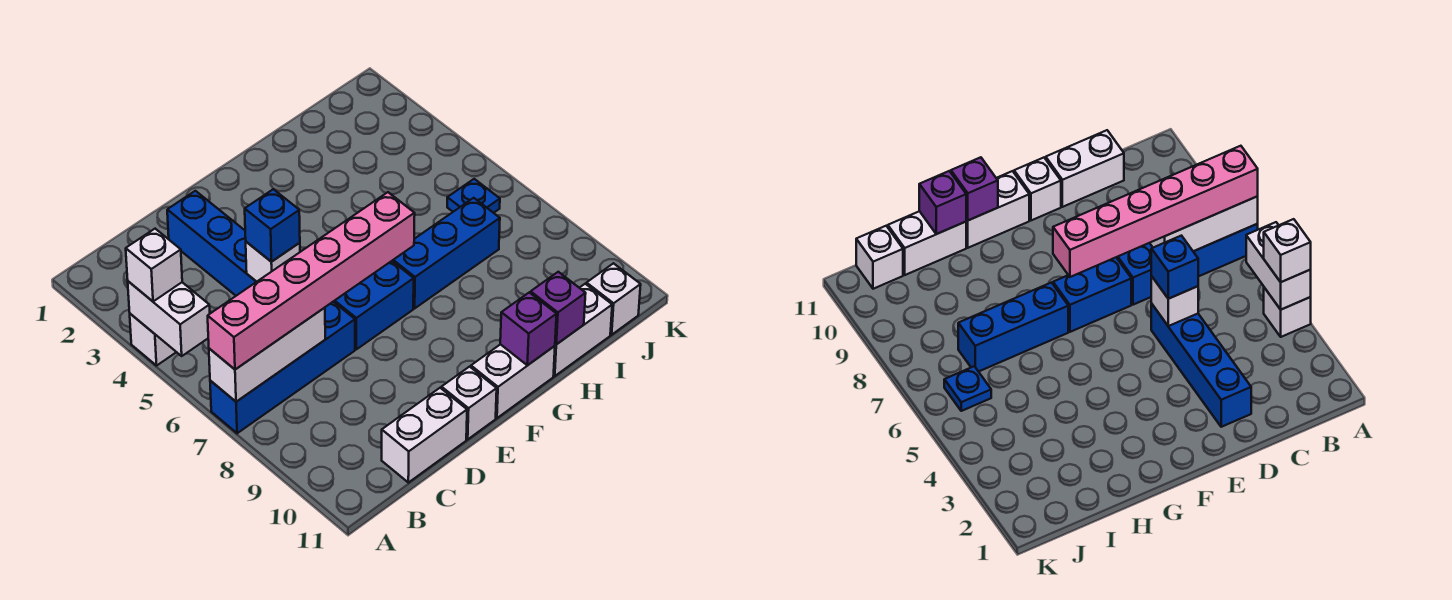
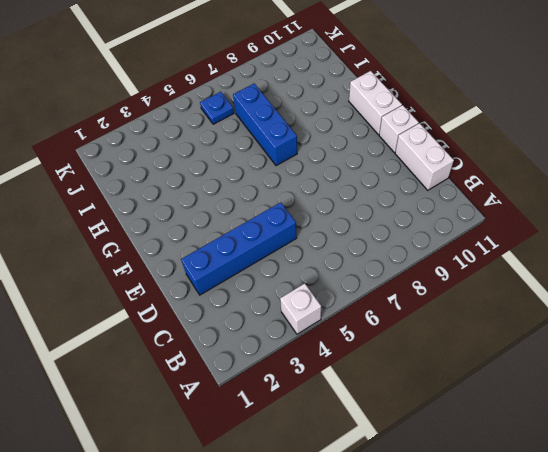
none -> blue 1x4 brick [210,302,355,433]
none -> blue 1x2 brick [333,261,414,349]
none -> white 1x2 brick [554,284,612,376]

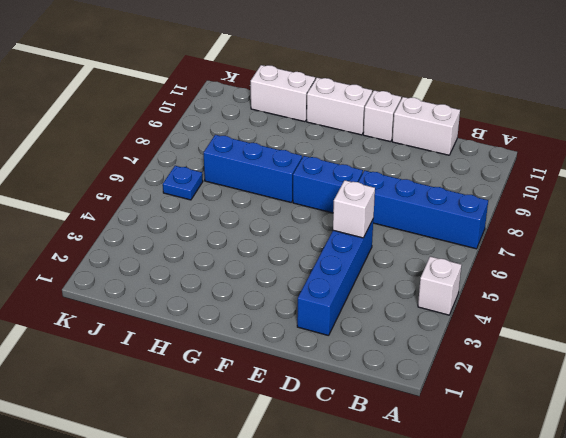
none -> white 1x1 brick [586,263,641,335]
none -> white 1x2 brick [128,281,210,356]
none -> white 1x3 brick [209,308,325,402]

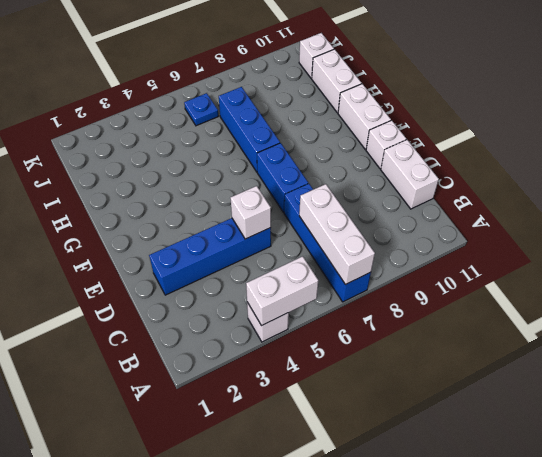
none -> purple 1x1 brick [500,293,557,365]
none -> purple 1x1 brick [531,272,586,344]
none -> white 1x1 brick [126,229,182,301]

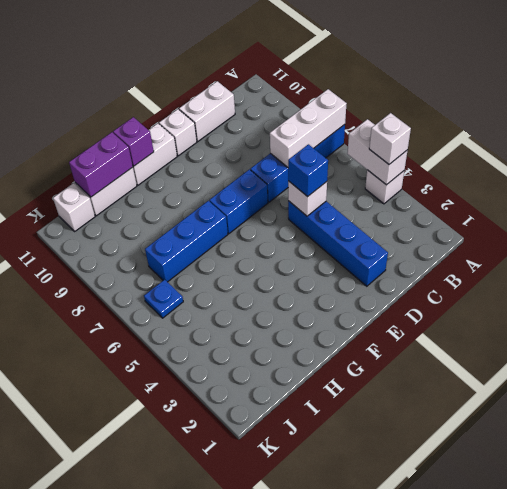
purple 1x2 brick [69,132,133,197] -> purple 1x1 brick [531,272,586,344]
none -> pink 1x6 brick [208,192,415,369]

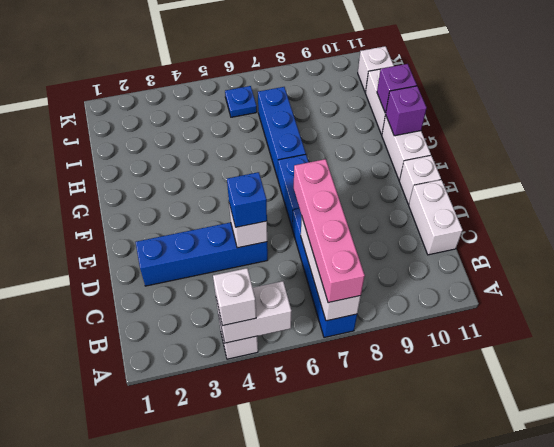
pink 1x4 brick [294,159,365,303] -> pink 1x6 brick [208,192,415,369]

